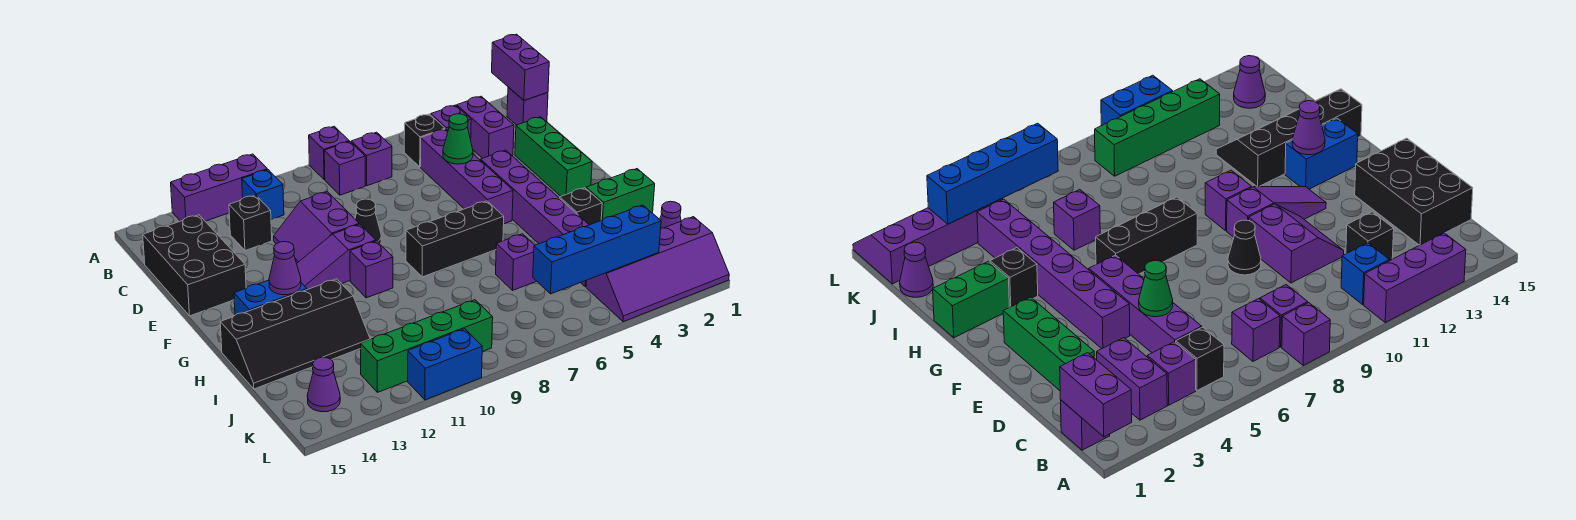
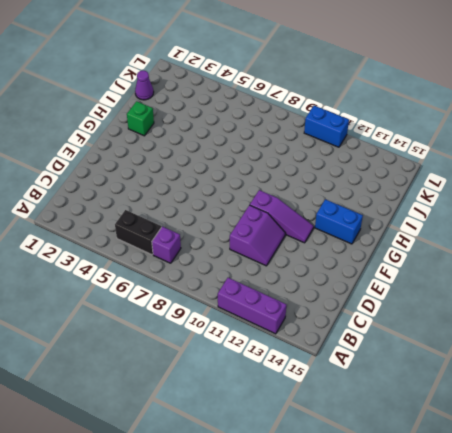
black 1x2 brick [115,210,161,255] -> black 1x1 brick [404,114,445,167]
green 1x1 brick [127,101,154,136] -> green 1x2 brick [586,169,655,220]
none -> purple 1x1 brick [309,126,349,180]
none -> purple 1x1 brick [507,87,548,125]
none -> purple 1x2 brick [457,96,514,158]
none -> purple 1x1 brick [431,105,471,140]

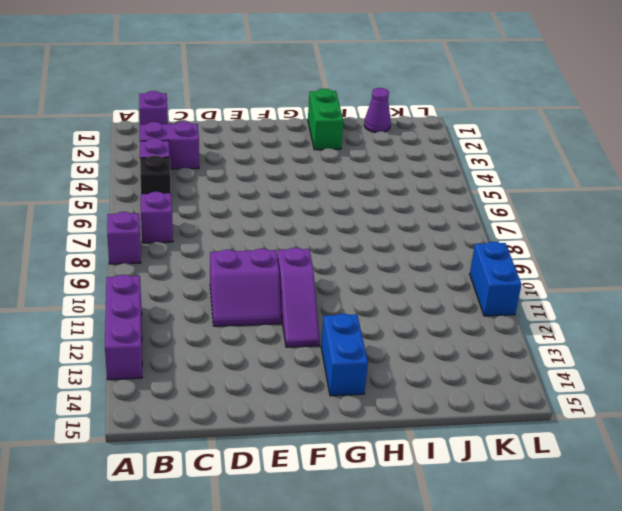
none -> purple 1x1 brick [324,141,365,195]
none -> blue 1x1 brick [242,170,284,220]
none -> purple 1x4 brick [421,129,513,224]
none -> black 1x1 brick [229,195,272,251]

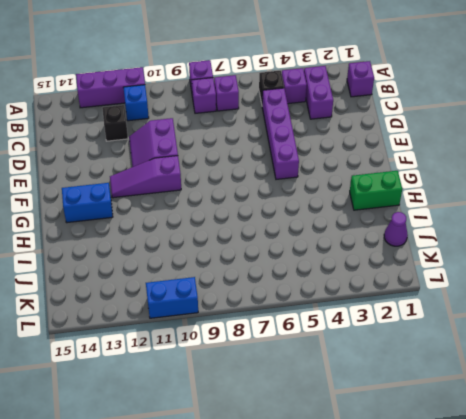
none -> black 2x3 brick [143,215,246,316]
none -> green 1x3 brick [515,117,592,196]
none -> purple 1x6 brick [481,150,589,287]
none -> black 1x1 cone [355,199,381,244]

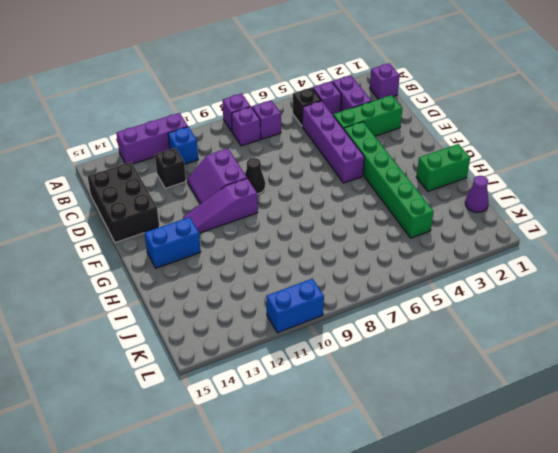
green 1x3 brick [333,95,402,136] -> green 1x3 brick turned to [515,117,592,196]
green 1x6 brick [344,122,434,238] -> purple 1x6 brick [481,150,589,287]
none -> black 1x3 brick [406,201,504,277]
none -> purple 1x1 brick [350,241,393,298]
none -> black 1x1 brick [560,188,602,225]
none -> black 2x4 slope [220,279,370,389]

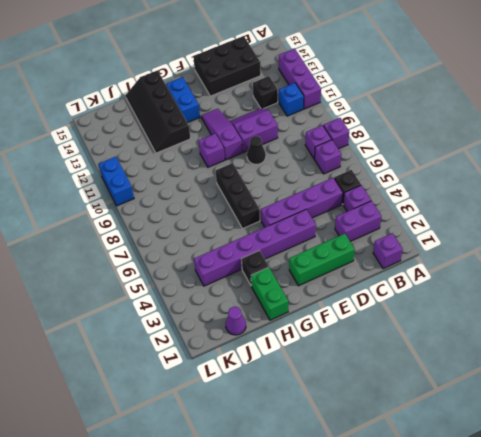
none -> purple 1x1 brick [496,234,536,290]
none -> purple 2x4 slope [586,217,729,322]
none -> green 1x4 brick [361,300,493,392]
none -> purple 1x1 cone [307,357,340,412]

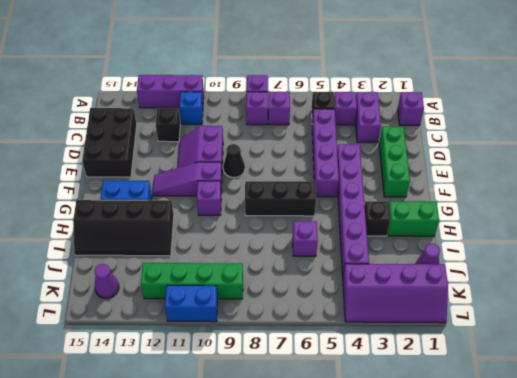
none -> purple 1x2 brick [492,34,549,100]
none -> green 1x1 cone [443,114,473,164]
none -> purple 1x1 cone [269,242,301,295]
none -> blue 1x4 brick [533,205,661,294]

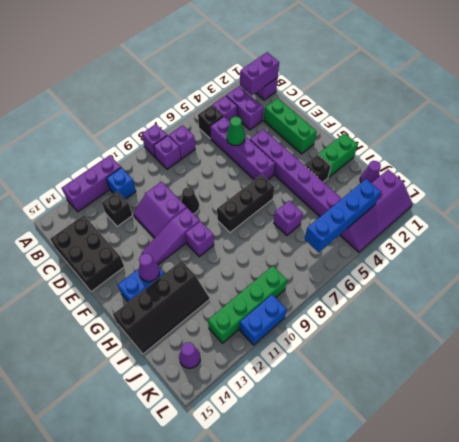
purple 1x2 brick [240,52,279,95] -> purple 1x2 brick turned to [492,34,549,100]

